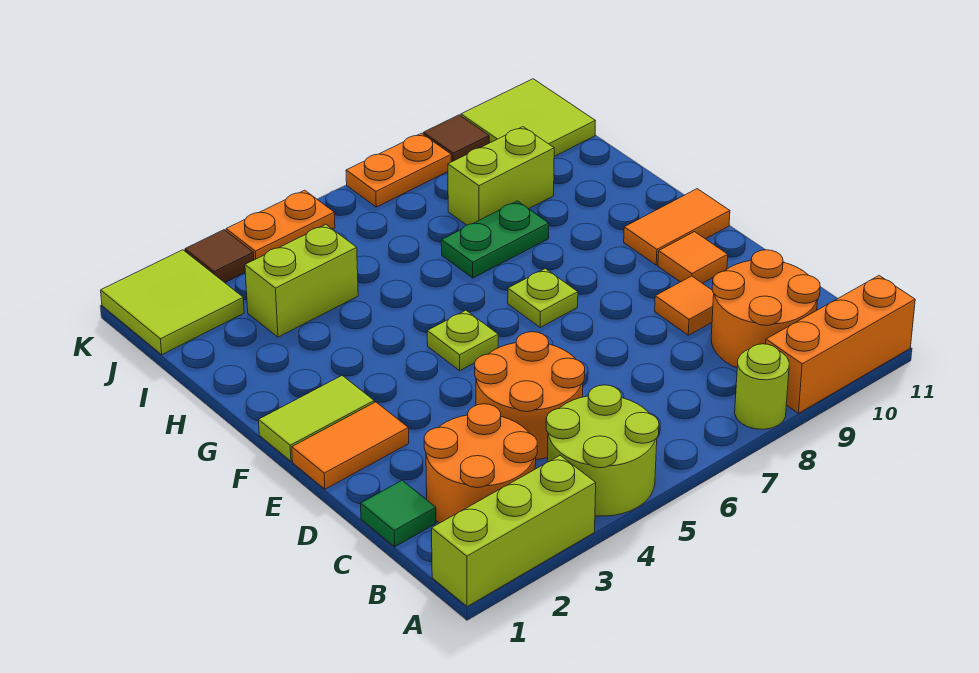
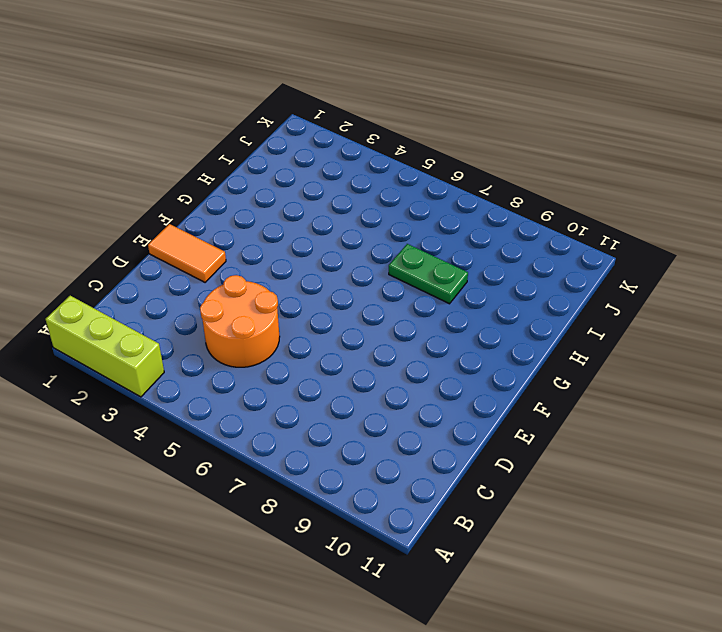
none -> lime 2x2 round brick [546,385,659,516]
none -> lime 1x1 round brick [735,344,789,429]
none -> orange 1x3 brick [766,276,915,413]

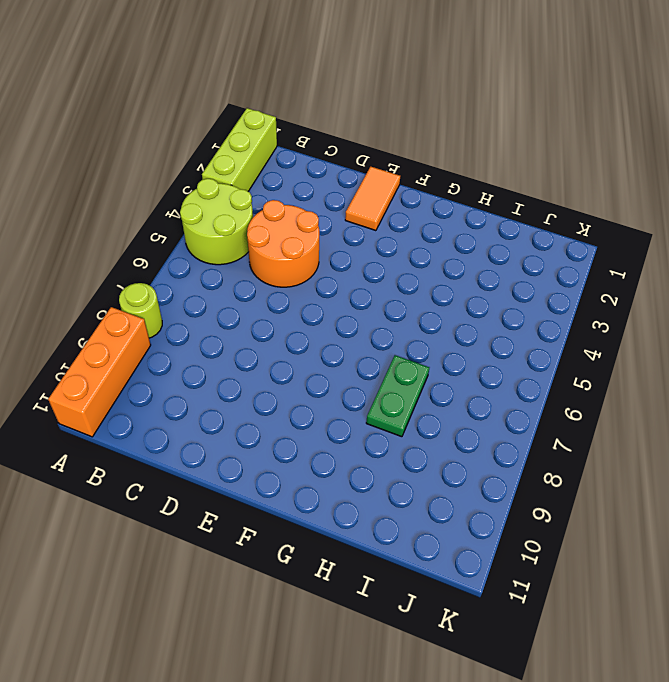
none -> orange 2x2 round brick [424,404,537,523]
none -> orange 2x2 round brick [711,250,820,368]
none -> green 1x1 tile [361,480,436,547]

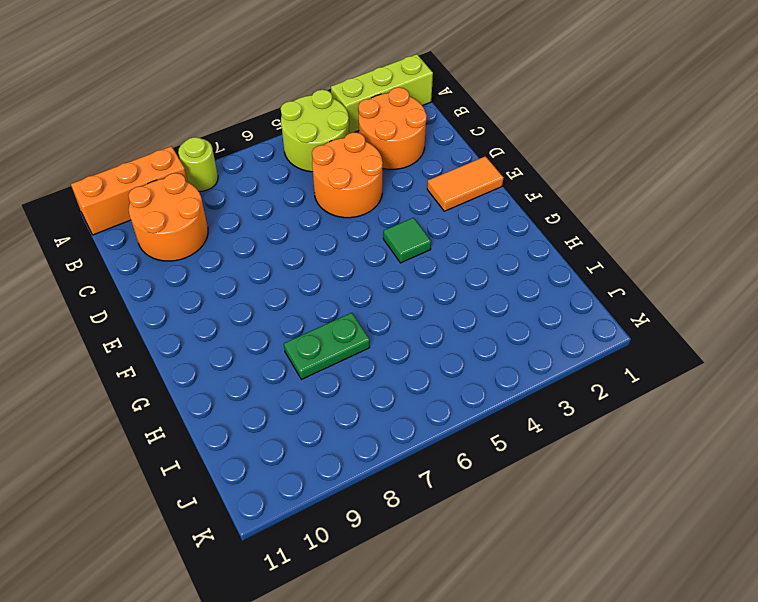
green 1x1 tile [383,218,431,263] -> green 1x1 tile moved to [361,480,436,547]
none -> orange 1x1 tile [655,276,714,335]
none -> orange 1x1 tile [658,232,728,283]
none -> lime 1x2 tile [258,376,374,461]

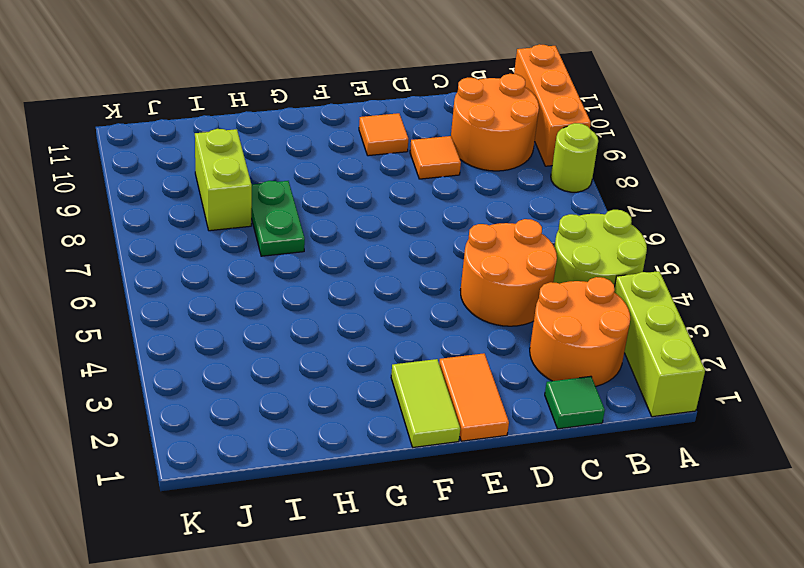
none -> lime 1x1 plate [427,310,498,371]
none -> lime 1x1 plate [508,269,578,328]
none -> orange 1x2 tile [624,189,730,265]

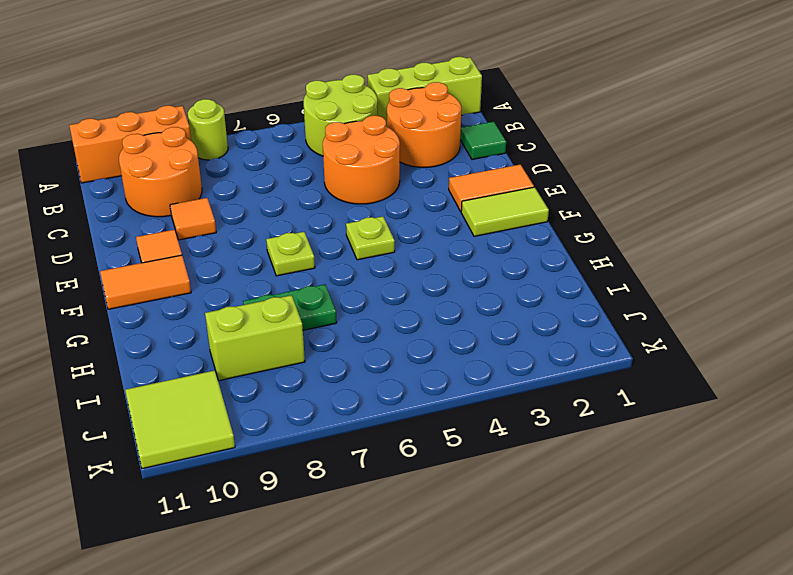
none -> lime 1x2 brick [245,225,358,337]
none -> lime 2x2 tile [101,250,244,355]
none -> brown 1x1 tile [185,230,254,283]

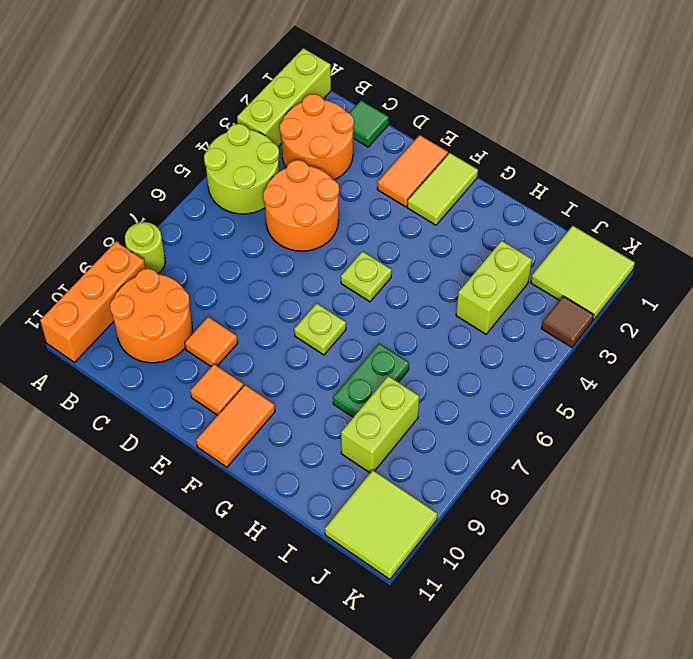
none -> orange 1x2 plate [226,190,335,260]
none -> orange 1x2 plate [346,133,451,207]
none -> brown 1x1 tile [423,115,489,162]

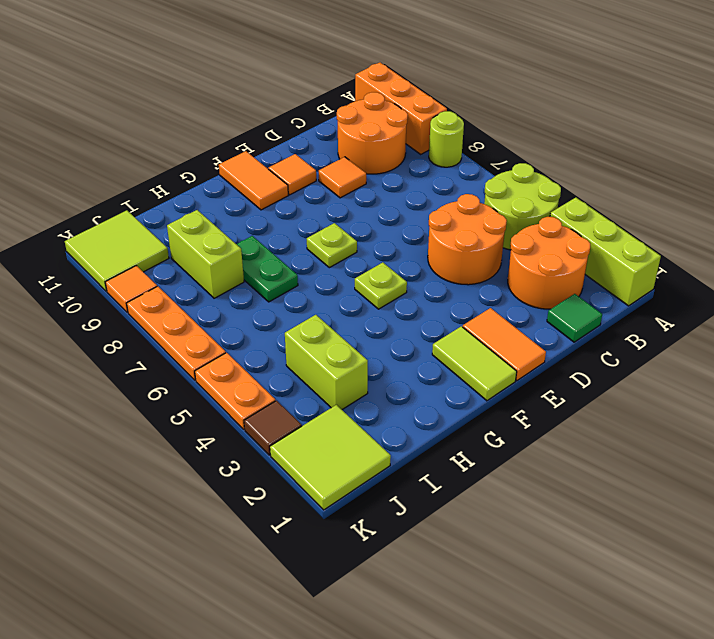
orange 1x3 plate [126,286,226,380] -> orange 1x2 plate [346,133,451,207]
orange 1x1 tile [105,266,157,313] -> brown 1x1 tile [423,115,489,162]

